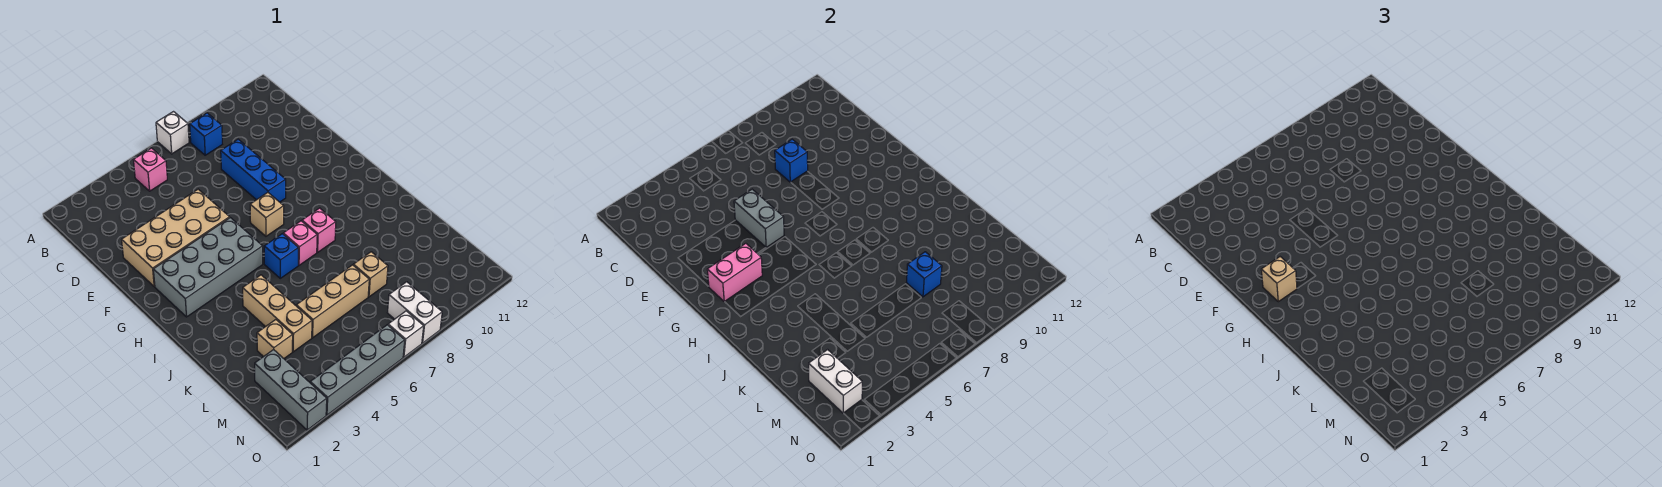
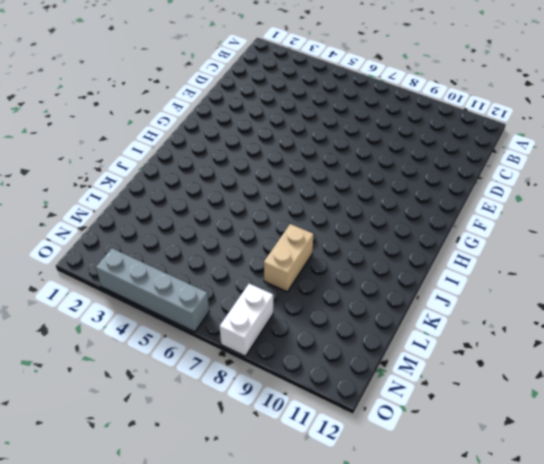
tan 1x2 brick [264,224,314,292] -> tan 1x1 brick [353,252,388,297]
none -> white 1x1 brick [156,112,189,154]
none -> pink 1x1 brick [134,148,167,191]
none -> blue 1x1 brick [190,113,222,155]

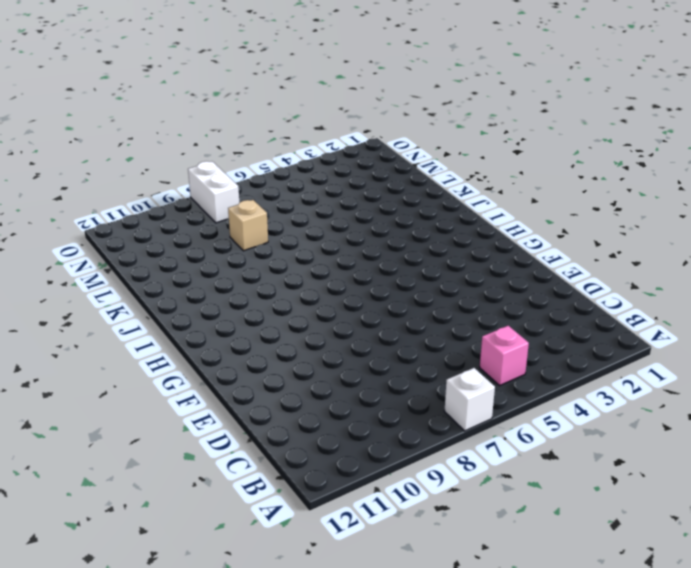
none -> blue 1x1 brick [190,113,222,155]
none -> blue 1x3 brick [221,139,286,202]
none -> tan 2x4 brick [122,189,230,286]

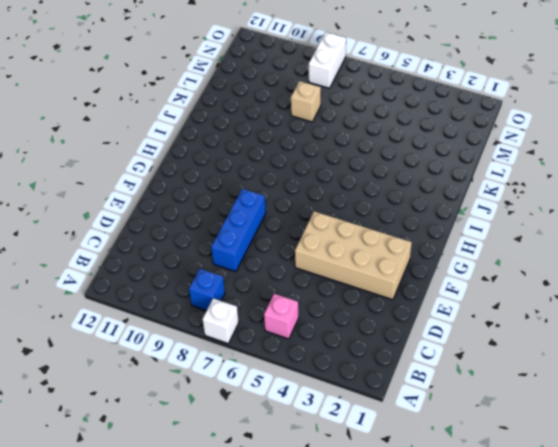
none -> grey 2x4 brick [153,218,263,317]
none -> tan 1x1 brick [250,193,284,236]
none -> blue 1x1 brick [264,234,298,278]

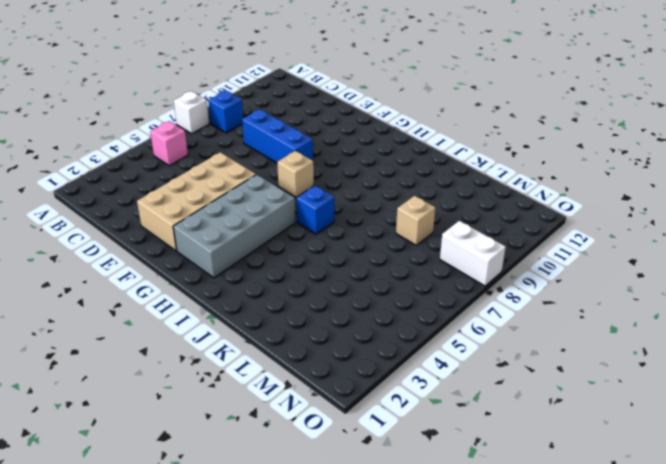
none -> pink 1x1 brick [283,221,317,265]
none -> pink 1x1 brick [302,208,336,252]
none -> tan 1x3 brick [243,275,312,352]

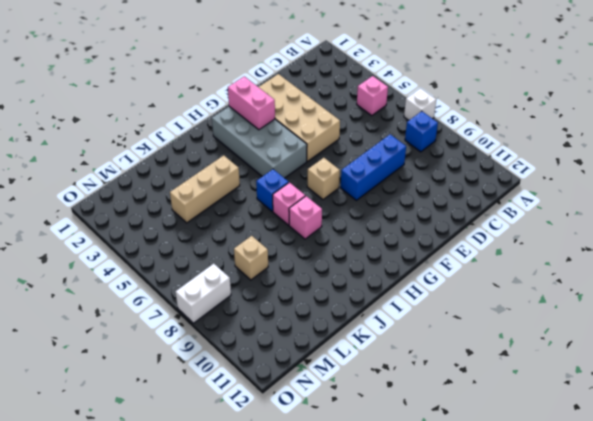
none -> tan 1x1 brick [257,320,293,358]
none -> tan 1x3 brick [296,265,369,338]
none -> grey 1x3 brick [255,349,327,430]

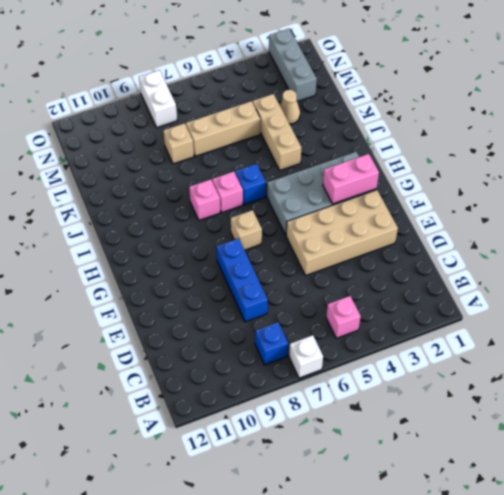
tan 1x1 cone [280,90,300,124] -> tan 1x1 brick [257,320,293,358]
none -> grey 1x4 brick [310,325,405,415]
none -> white 1x1 brick [388,311,424,357]
none -> blue 1x1 brick [775,139,808,182]

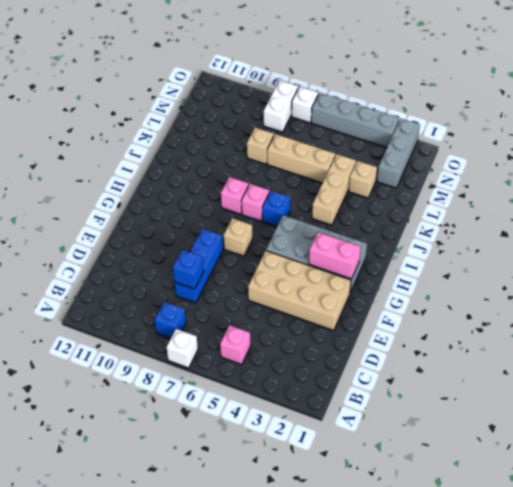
none -> grey 1x2 brick [734,189,784,247]
none -> blue 1x1 brick [906,252,942,297]
none -> white 1x2 brick [809,350,862,413]

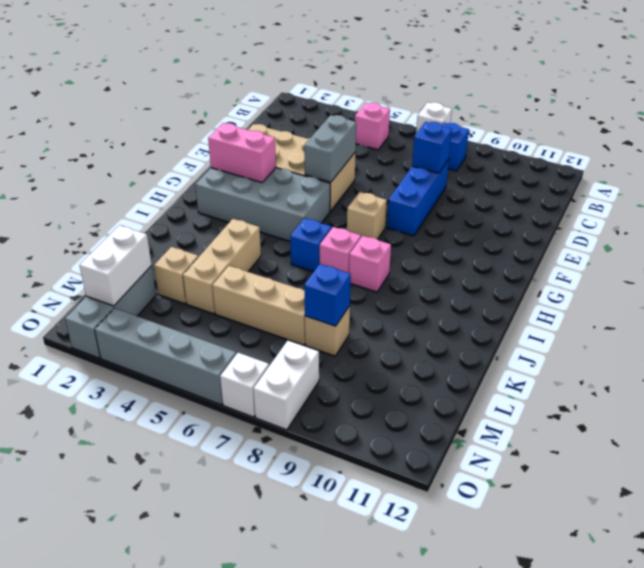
none -> tan 1x1 brick [1261,257,1297,302]

